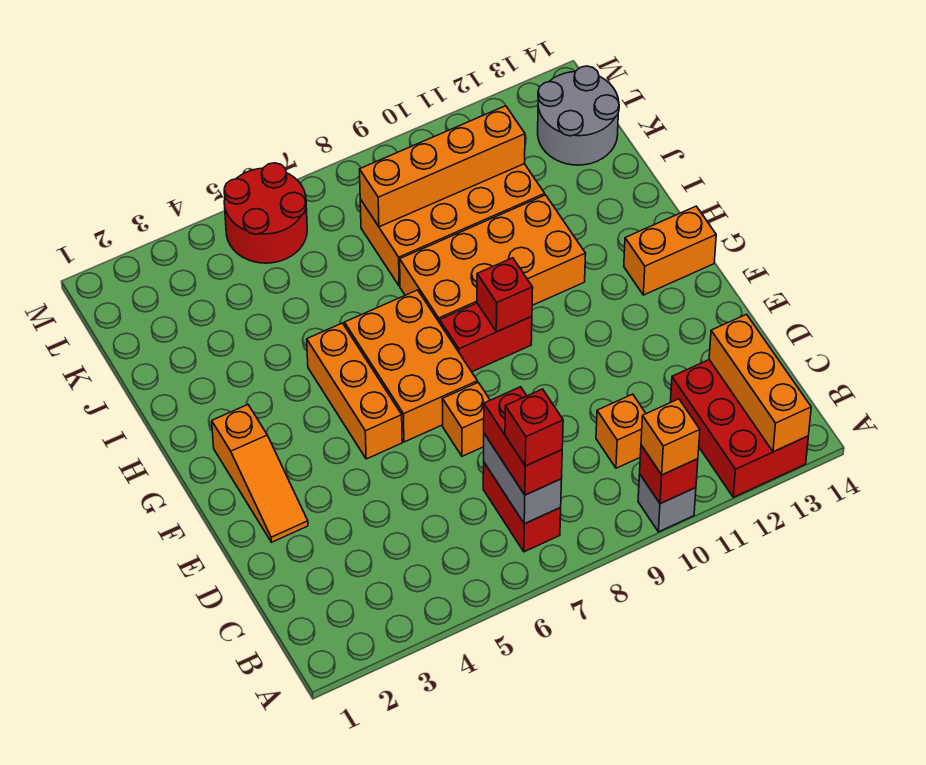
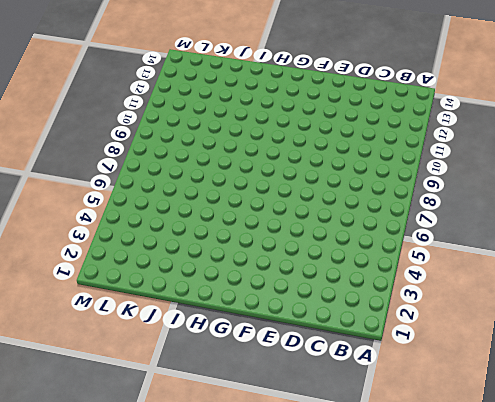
none -> grey 1x1 brick [638,474,696,532]
none -> red 2x3 brick [671,360,808,497]
none -> red 1x2 brick [483,463,561,552]

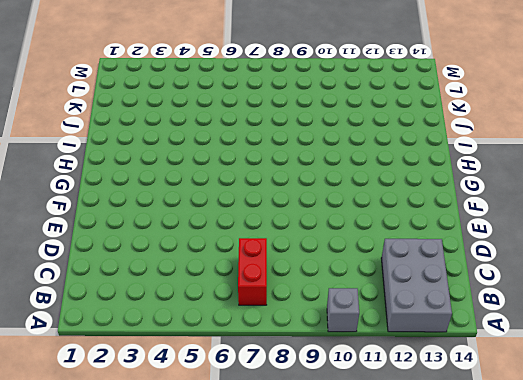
grey 2x3 brick [381,239,452,332] -> red 2x3 brick [671,360,808,497]
none -> orange 1x1 brick [596,394,646,468]
none -> orange 1x3 slope [212,405,308,542]
none -> orange 1x1 brick [442,383,490,456]

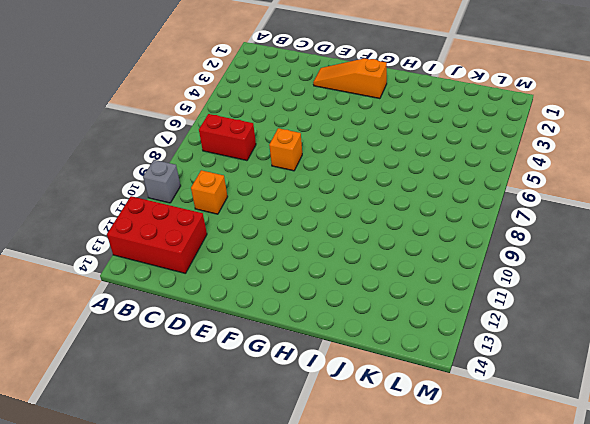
none -> orange 1x3 brick [307,323,402,459]
none -> orange 2x3 brick [344,290,477,442]
none -> red 1x2 brick [440,303,532,372]

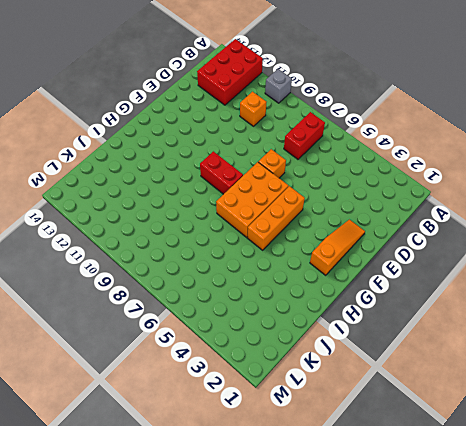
none -> orange 1x2 brick [624,206,716,295]
none -> orange 2x4 brick [400,195,586,323]
none -> orange 2x4 brick [360,164,545,286]

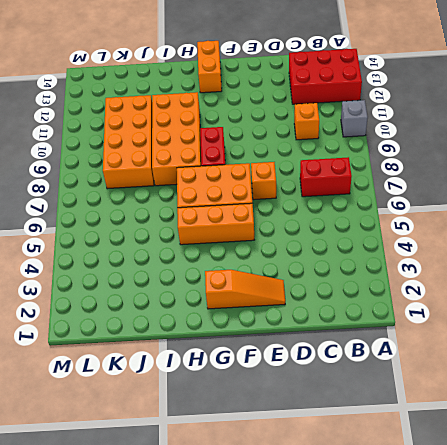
none -> grey 2x2 round brick [538,66,619,165]
none -> red 2x2 round brick [224,163,307,263]
none -> red 1x1 brick [640,445,698,504]

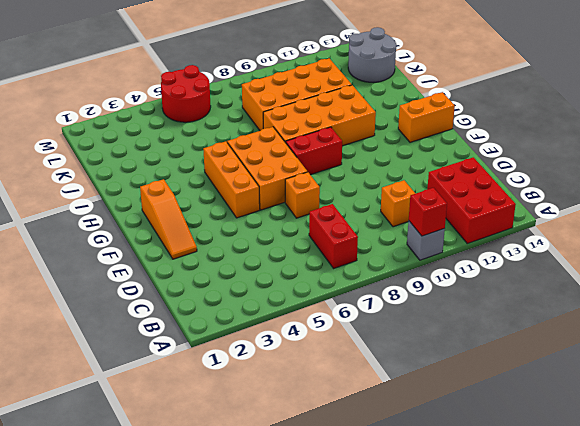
none -> orange 1x3 brick [709,314,811,452]
none -> grey 1x2 brick [484,434,562,524]
none -> red 1x1 brick [477,258,533,332]

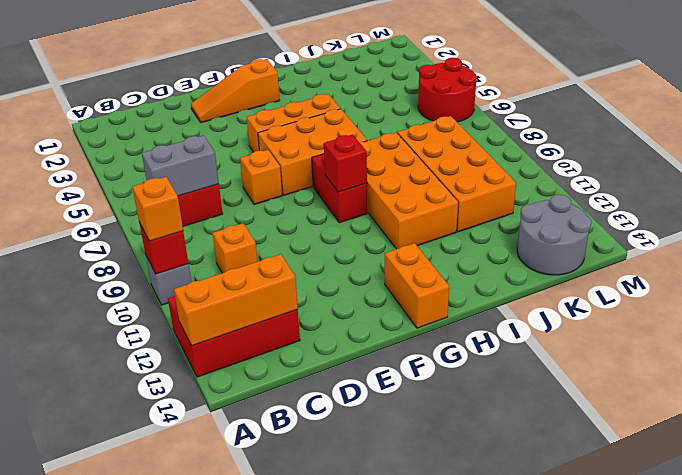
none -> orange 1x4 brick [359,106,525,227]
none -> red 1x2 brick [484,387,562,495]
none -> red 1x1 brick [505,389,563,466]

